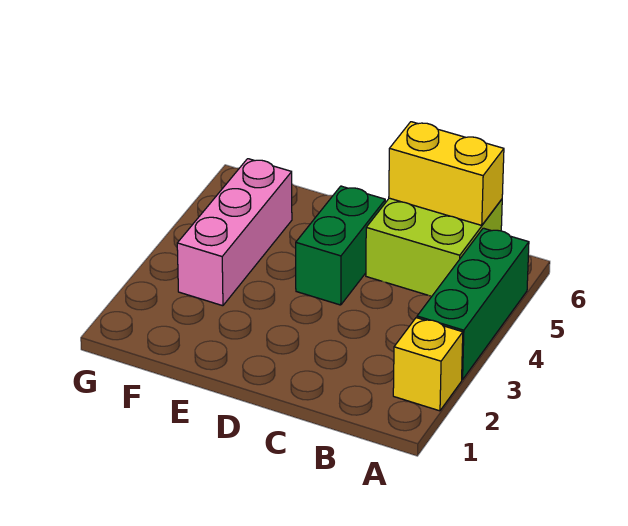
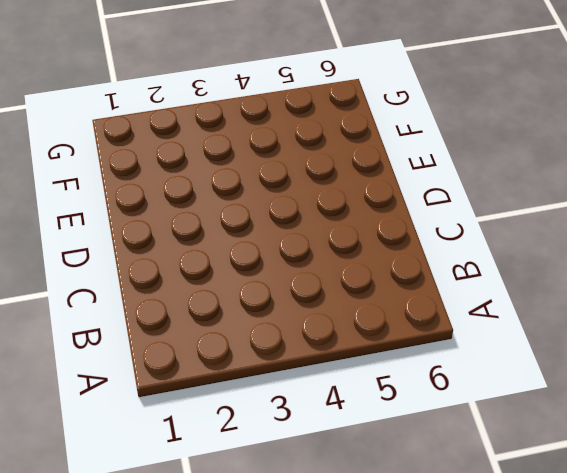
none -> yellow 1x1 brick [393,318,463,411]
none -> green 1x3 brick [417,228,529,380]

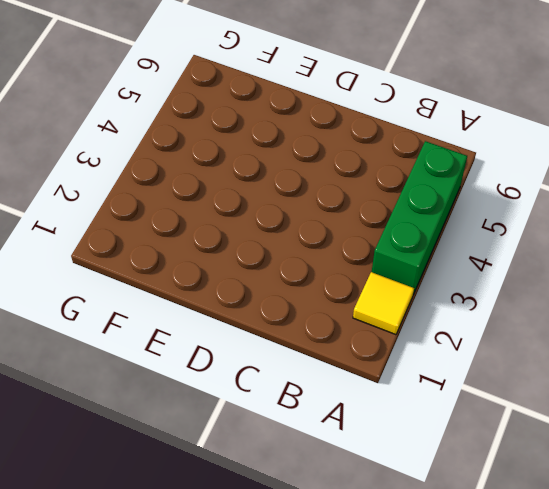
yellow 1x1 tile [353,272,414,335] -> yellow 1x1 brick [393,318,463,411]
none -> lime 2x2 brick [366,198,502,296]
none -> green 1x2 brick [296,186,385,305]

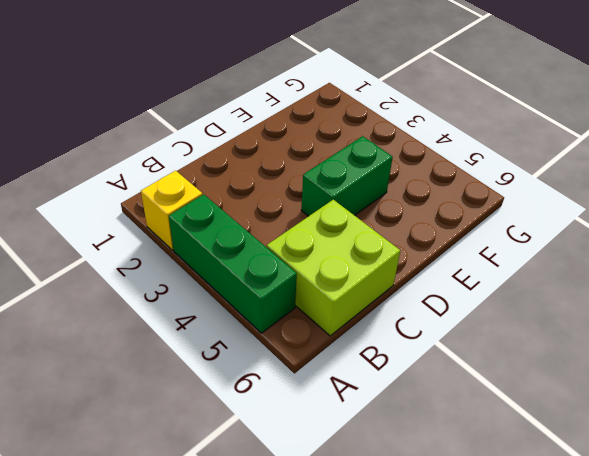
green 1x2 brick [301,136,393,216] -> green 1x2 brick turned to [296,186,385,305]
none -> pink 1x3 brick [177,159,292,306]
none -> yellow 1x2 brick [389,122,504,225]

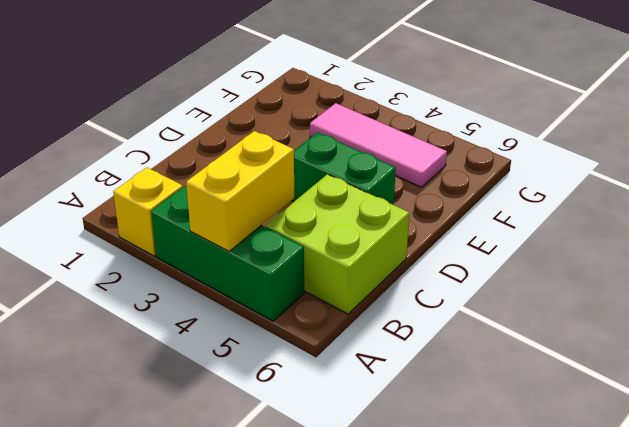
yellow 1x2 brick [186,131,294,251] -> yellow 1x2 brick moved to [389,122,504,225]
pink 1x3 tile [310,103,447,187] -> pink 1x3 brick [177,159,292,306]

